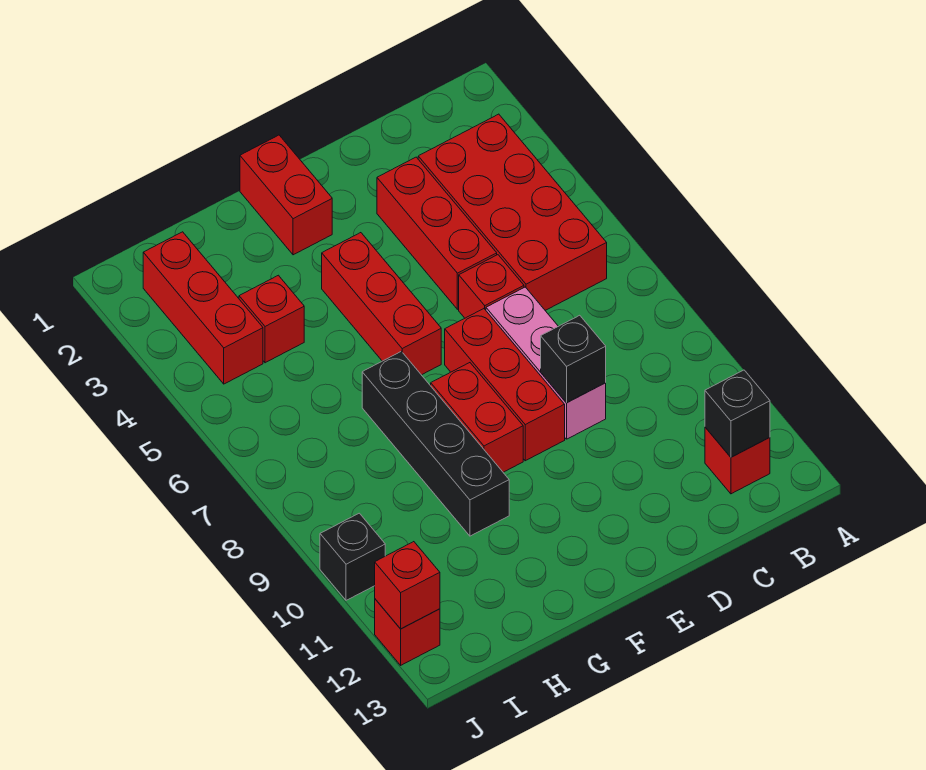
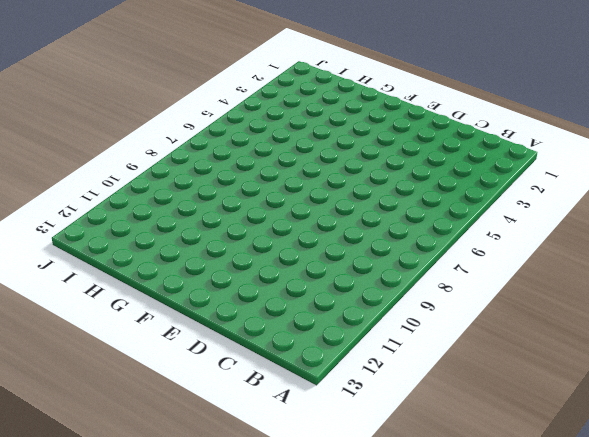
none -> red 2x4 brick [418,114,607,310]
none -> red 1x1 brick [705,427,770,494]
none -> red 1x3 brick [377,157,497,309]

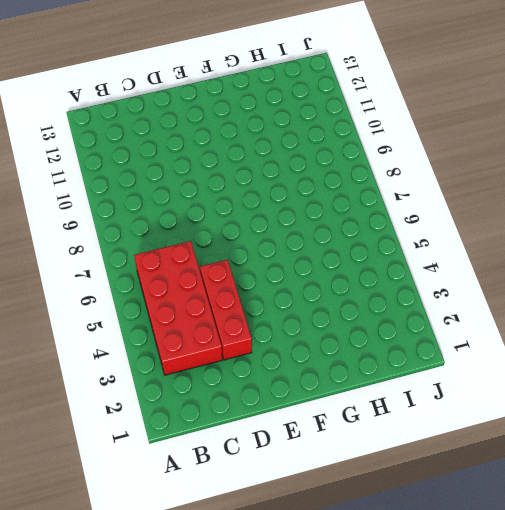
none -> red 1x1 brick [705,427,770,494]
none -> red 1x1 brick [459,255,524,318]
none -> pink 1x3 brick [486,287,606,439]

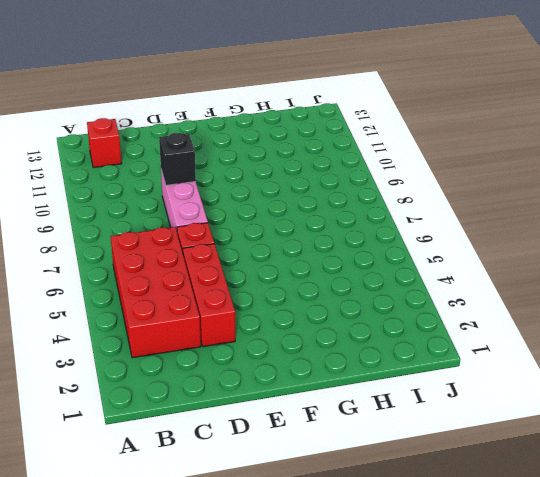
none -> red 1x3 brick [445,309,565,461]
none -> red 1x2 brick [240,135,332,255]
none -> red 1x3 brick [322,233,441,375]

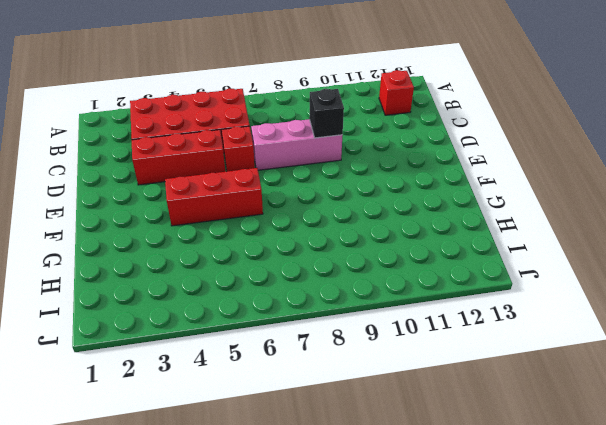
none -> red 1x3 brick [445,309,565,461]
none -> red 1x2 brick [240,135,332,255]
none -> red 1x2 brick [431,363,523,472]

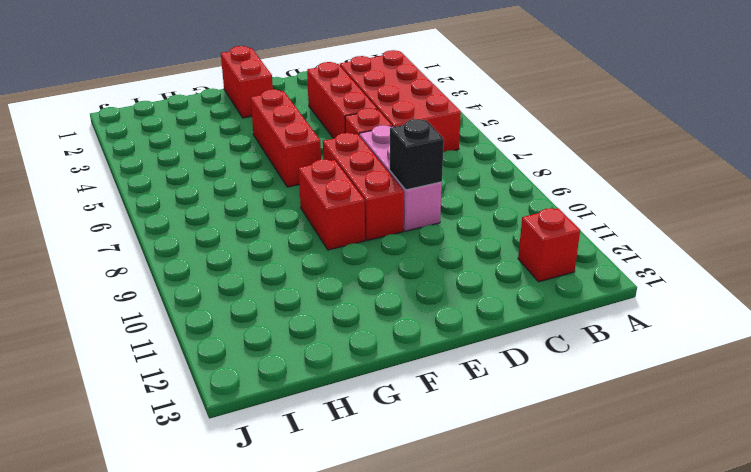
none -> black 1x4 brick [362,351,509,536]
none -> red 1x1 brick [239,275,304,363]
none -> red 1x3 brick [143,232,263,384]

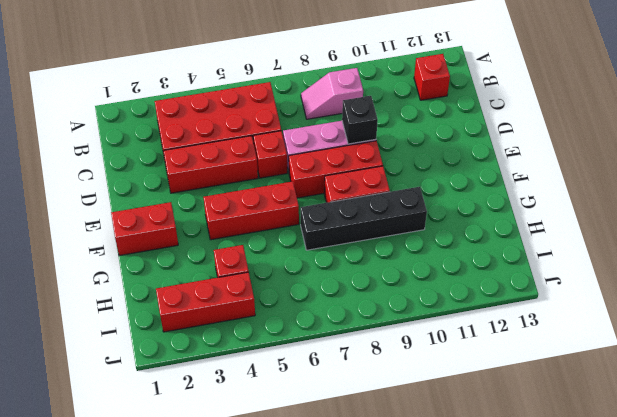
pink 1x2 slope [301,68,363,119] -> none
none -> black 1x1 brick [320,513,385,600]
none -> red 1x1 brick [375,599,440,665]
none -> black 1x1 brick [705,370,770,457]

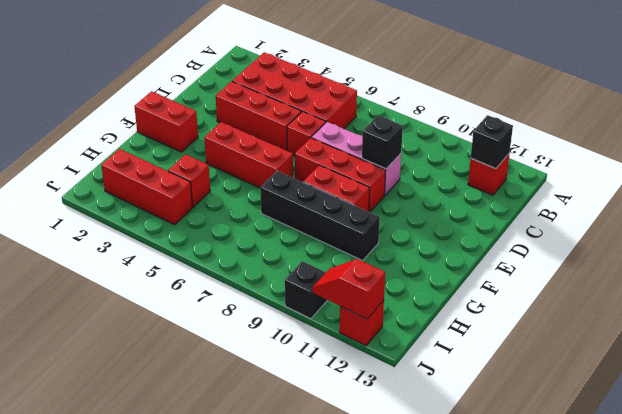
red 1x2 slope [312,259,385,319] -> red 1x1 brick [375,542,440,629]

